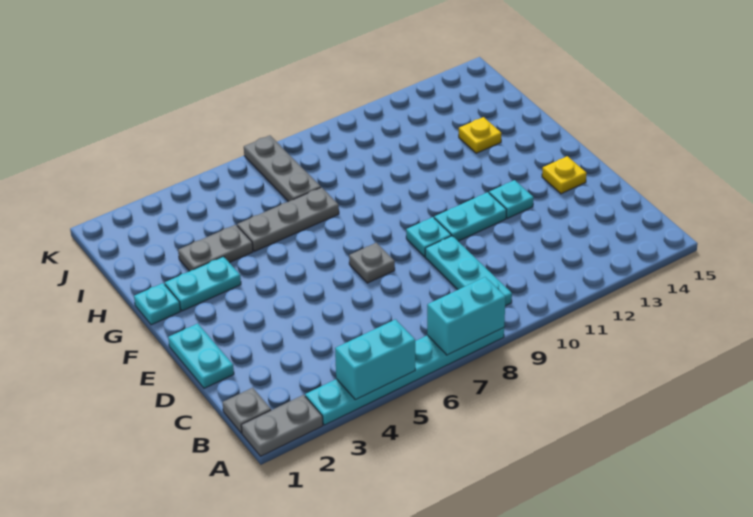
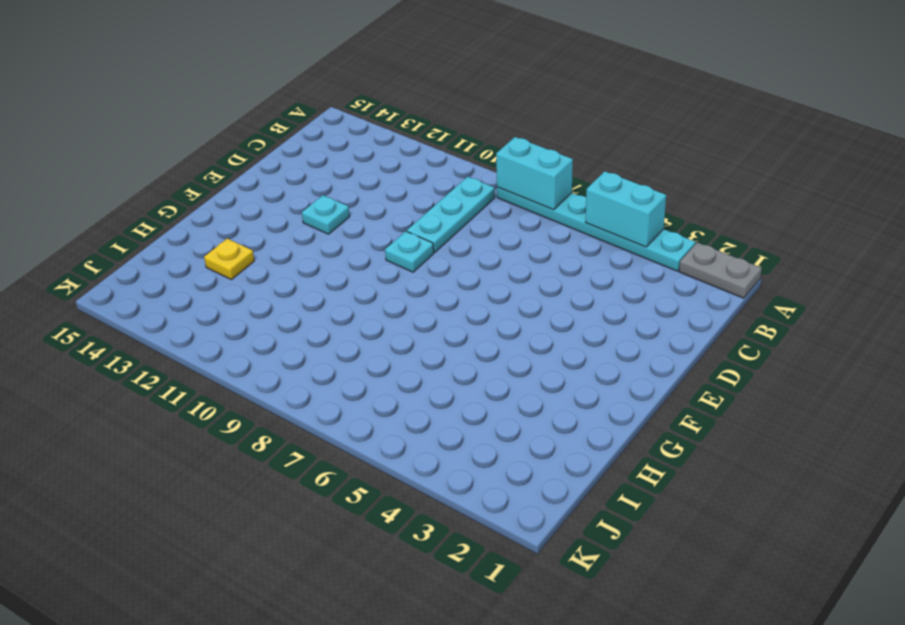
none -> grey 1x1 plate [222,388,271,433]
none -> cyan 1x2 plate [168,324,234,388]
none -> grey 1x1 plate [349,243,395,283]

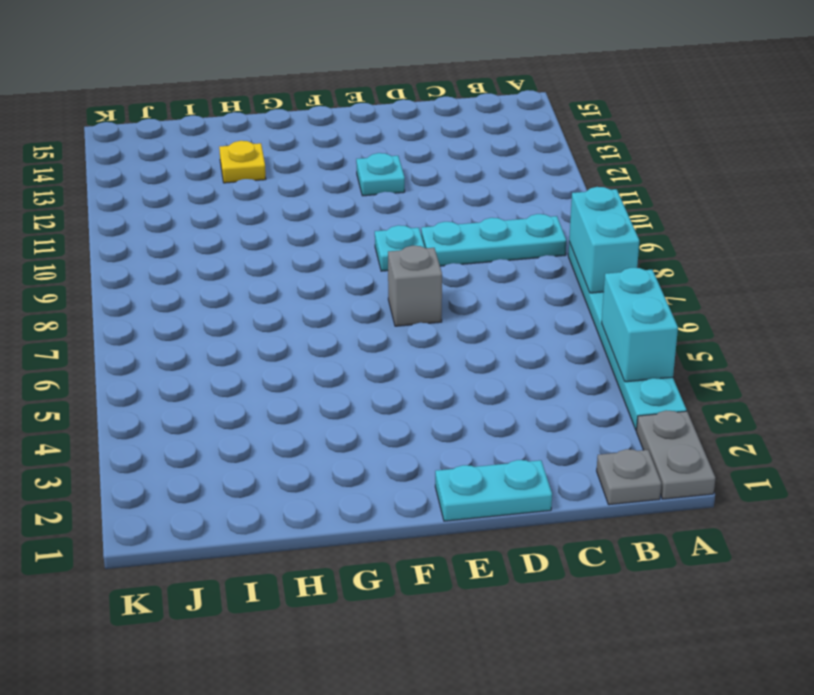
grey 1x1 brick [388,246,442,326] -> grey 1x1 plate [349,243,395,283]
none -> cyan 1x2 plate [434,192,506,241]
none -> yellow 1x1 plate [542,156,587,194]
none -> cyan 1x1 plate [134,283,181,325]

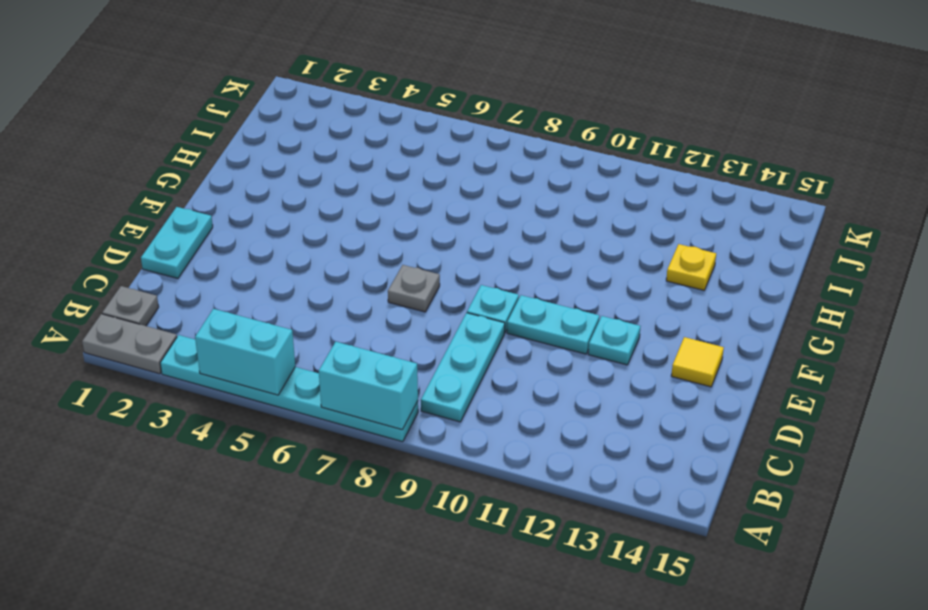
yellow 1x1 tile [671,337,724,387] -> yellow 1x1 plate [542,156,587,194]
none -> cyan 1x1 plate [134,283,181,325]
none -> cyan 1x2 plate [165,257,241,311]
none -> grey 1x2 plate [178,225,253,271]

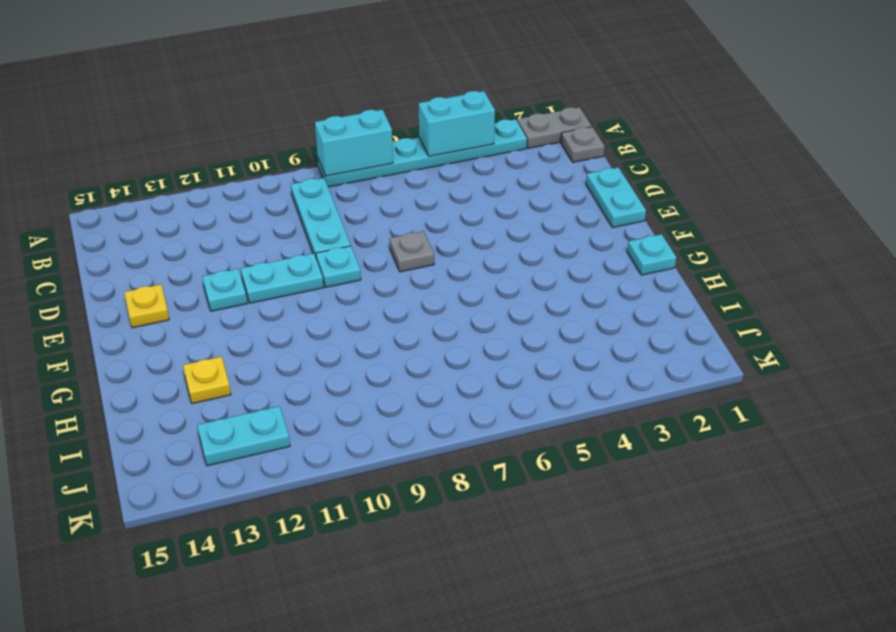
cyan 1x2 plate [197,406,290,466] -> cyan 1x2 plate moved to [165,257,241,311]
none -> grey 1x2 plate [178,225,253,271]
none -> grey 1x3 plate [237,187,339,251]
none -> grey 1x3 plate [244,135,321,202]

